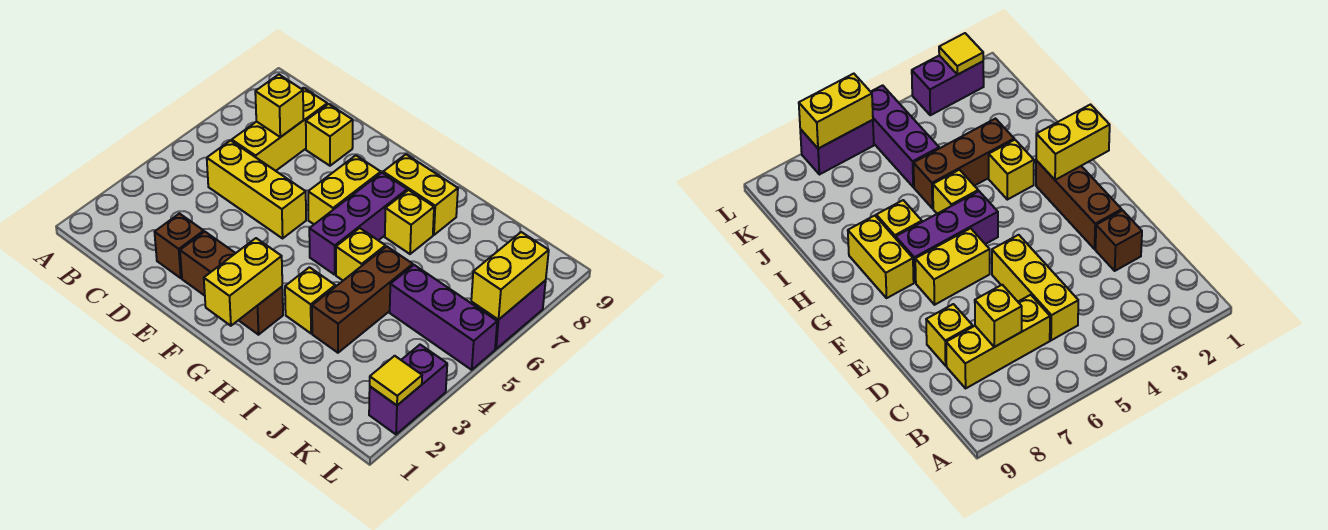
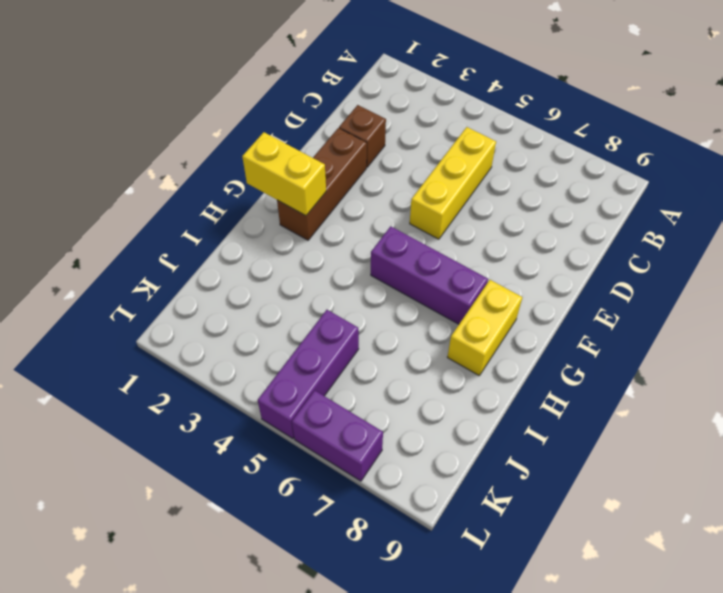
none -> yellow 1x3 brick [232,88,327,171]
none -> yellow 1x1 brick [306,104,353,166]
none -> yellow 1x2 brick [308,155,381,224]

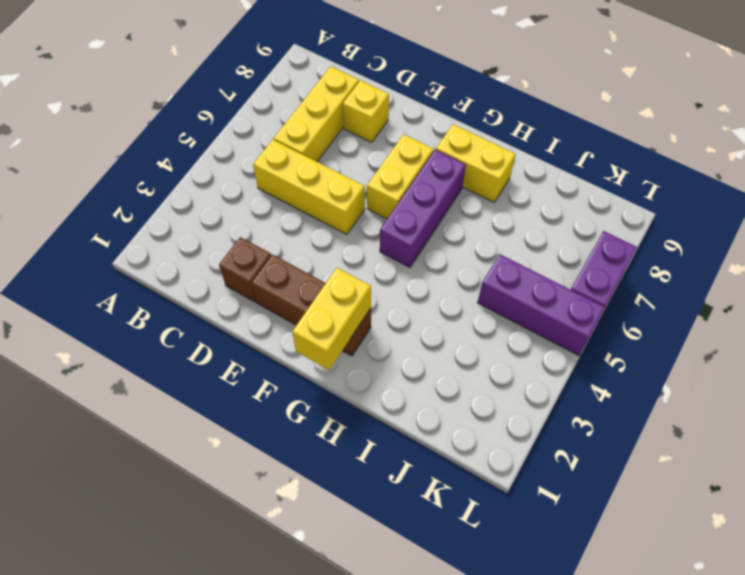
none -> yellow 1x1 brick [285,267,335,333]
none -> yellow 1x1 brick [336,228,385,280]
none -> yellow 1x1 brick [385,190,434,254]

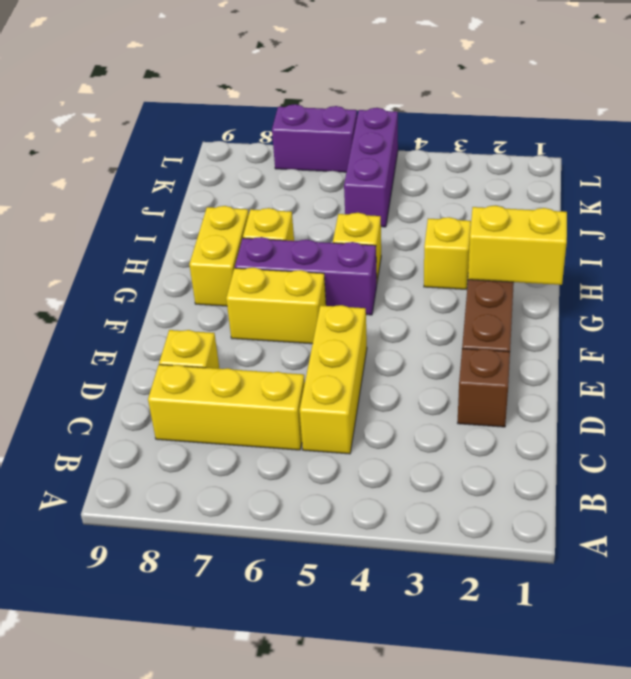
none -> brown 1x3 brick [312,246,413,353]
none -> purple 1x2 brick [369,345,447,434]
none -> yellow 1x1 brick [255,75,303,137]

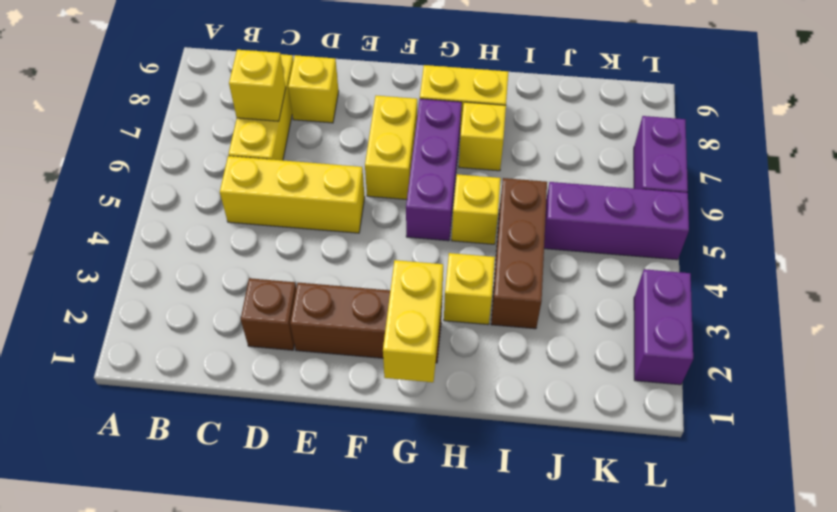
none -> yellow 1x1 tile [370,356,422,405]
none -> yellow 1x2 brick [471,232,549,320]

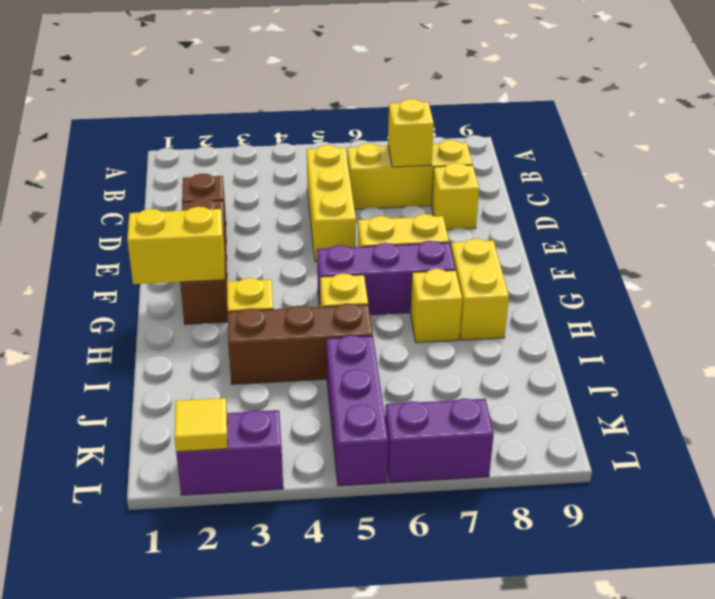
none -> yellow 1x2 brick [471,232,549,320]

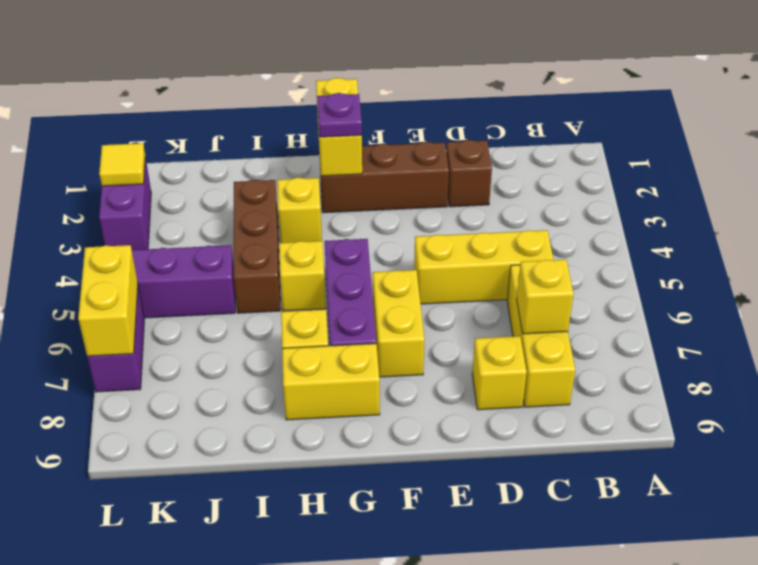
purple 1x1 plate [317,93,362,137] -> none

